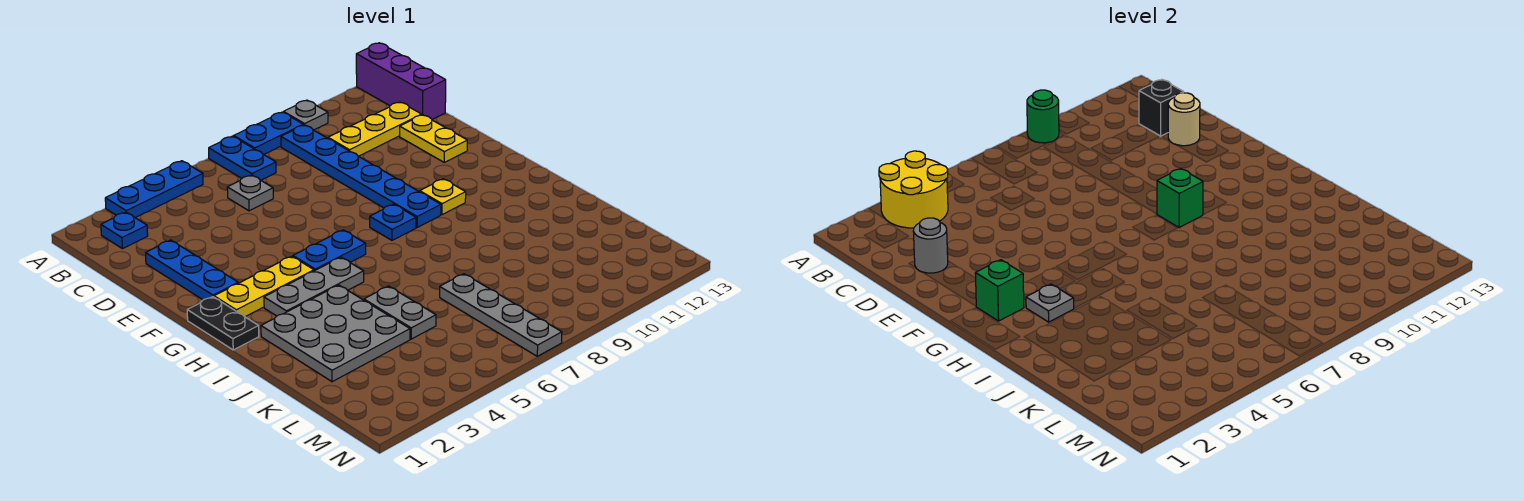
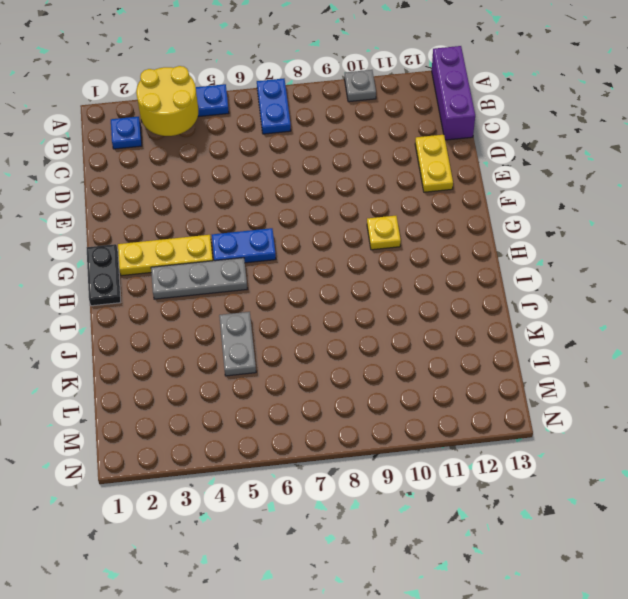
none -> blue 1x2 plate [234,112,303,154]
none -> blue 1x6 plate [281,125,441,228]
none -> grey 1x1 plate [227,175,273,211]

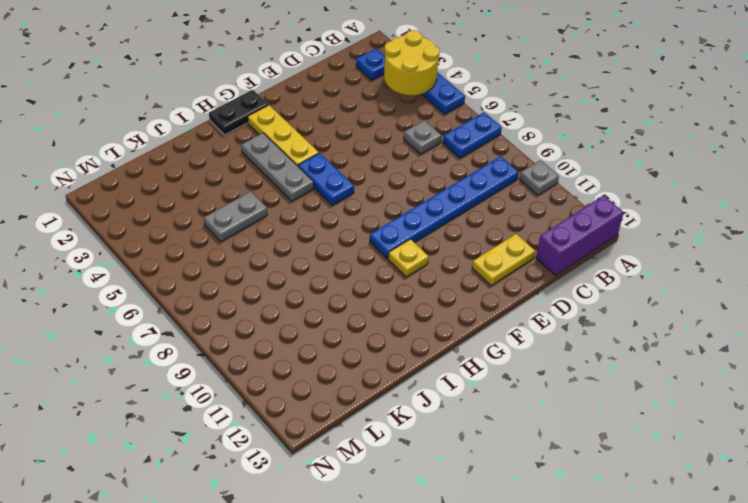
none -> blue 1x2 plate [234,112,303,154]
none -> yellow 1x3 plate [328,102,422,156]
none -> blue 1x3 plate [146,240,238,300]

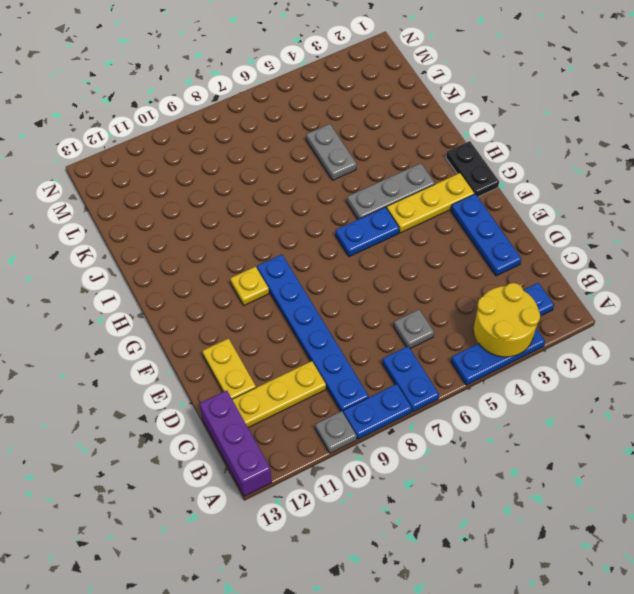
none -> blue 1x1 plate [370,204,416,240]
none -> grey 3x3 plate [261,285,410,382]
none -> grey 1x4 plate [440,274,562,356]

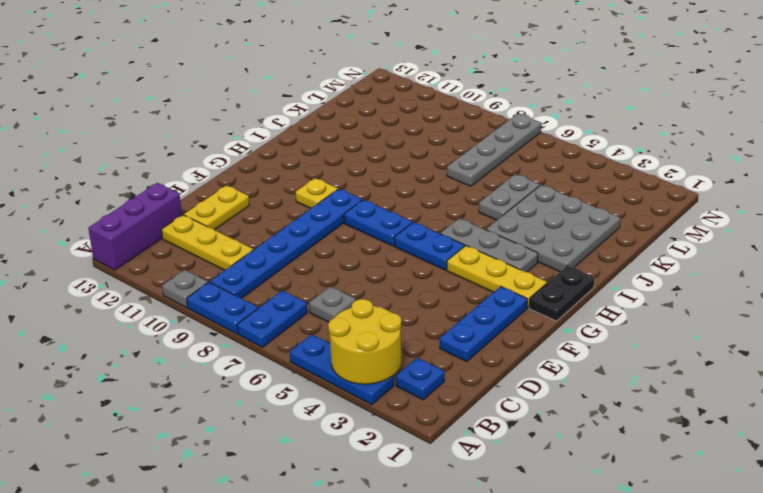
blue 1x2 plate [344,200,412,246] -> blue 1x1 plate [370,204,416,240]
none -> green 1x1 round brick [1027,90,1059,143]
none -> black 1x1 brick [1139,80,1184,136]
none -> grey 1x1 round brick [914,218,948,273]

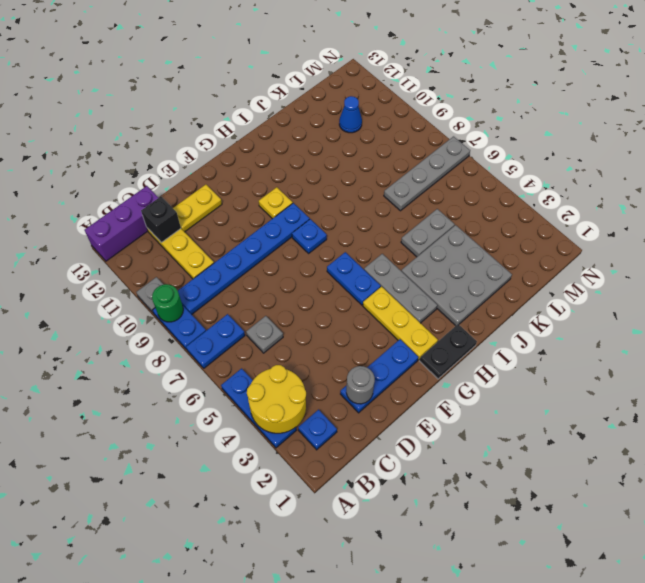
blue 1x1 cone [339,96,362,133] -> none
none -> tan 1x1 round brick [1168,93,1200,146]
none -> green 1x1 brick [975,260,1024,321]
none -> green 1x1 brick [1157,169,1203,228]

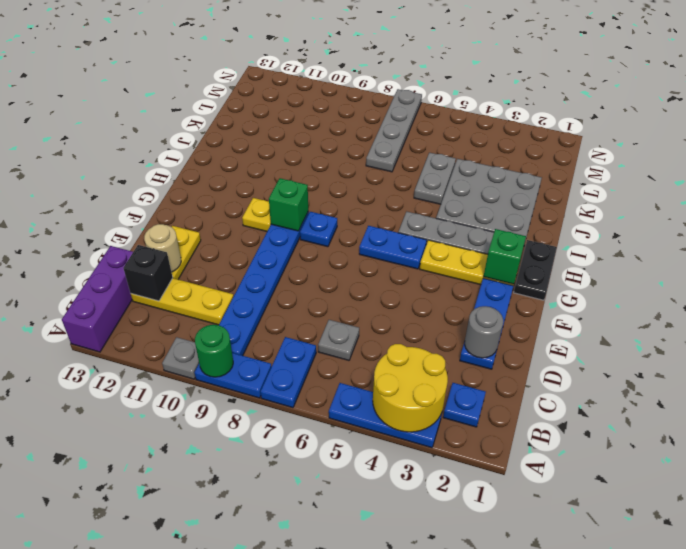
none -> grey 1x1 plate [1026,284,1074,322]

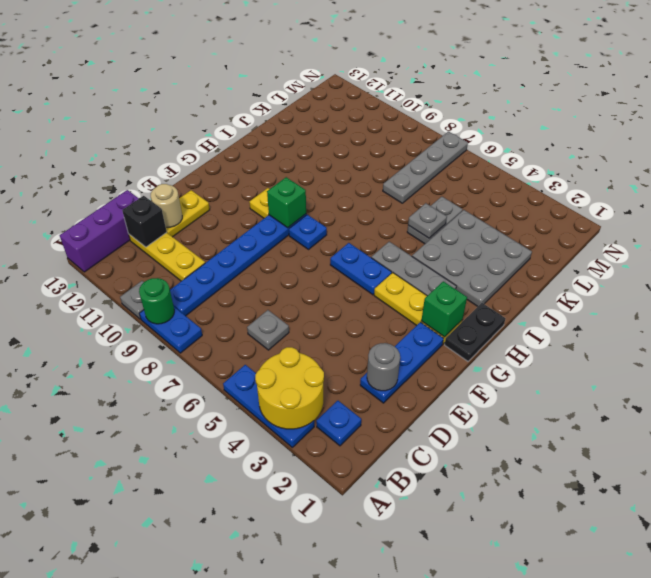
grey 1x1 plate [408,203,447,238] -> grey 1x1 plate moved to [1026,284,1074,322]
none -> blue 1x2 plate [209,136,276,180]

